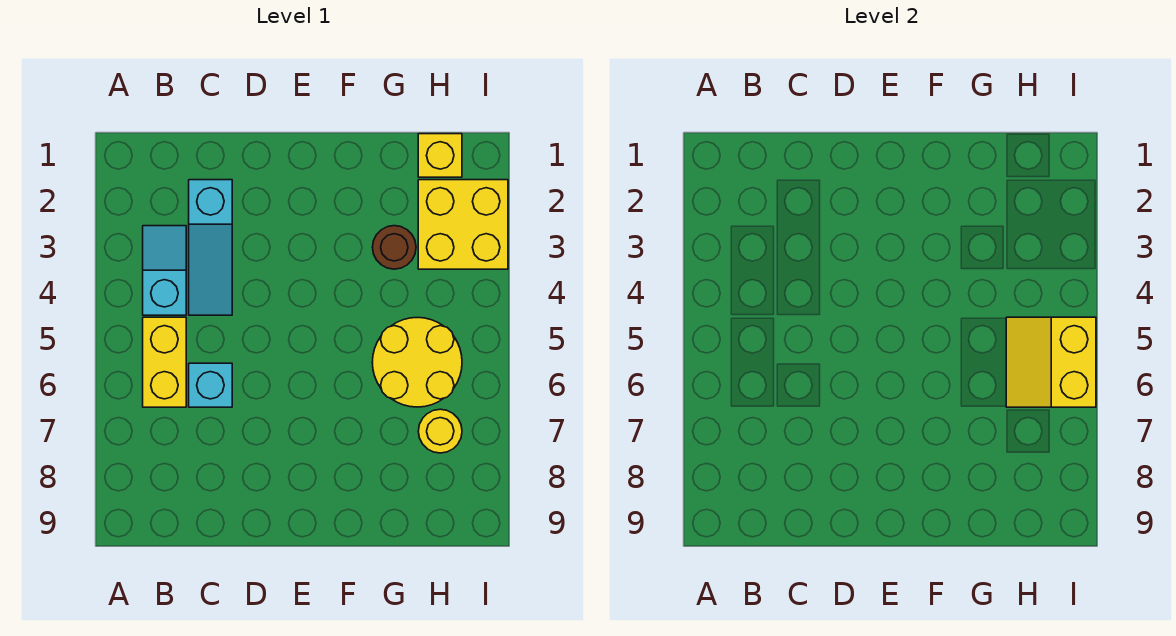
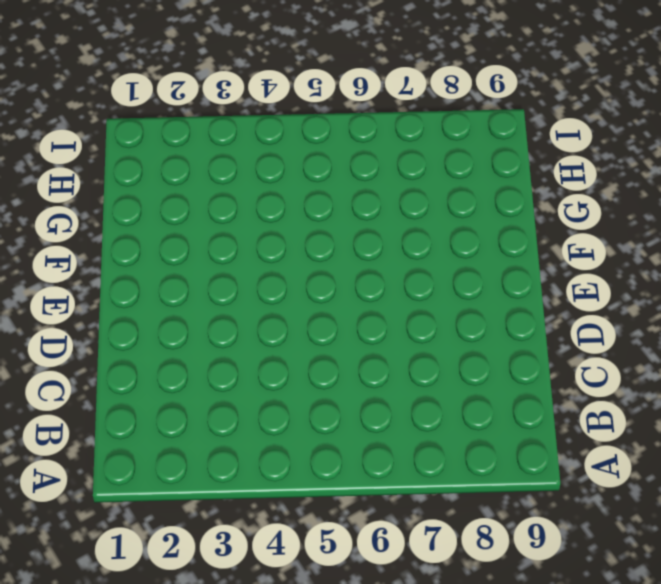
none -> cyan 1x2 slope [143,226,186,315]
none -> yellow 1x2 brick [143,317,186,407]

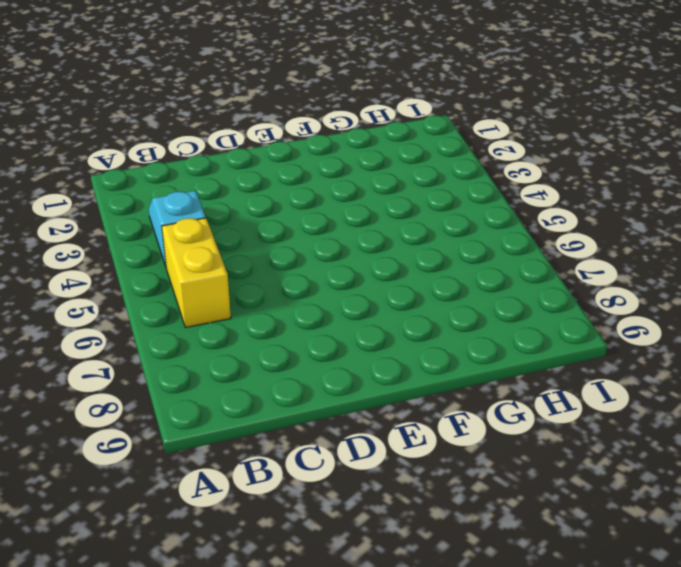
none -> cyan 1x3 slope [189,180,232,315]
none -> cyan 1x1 brick [189,363,232,407]

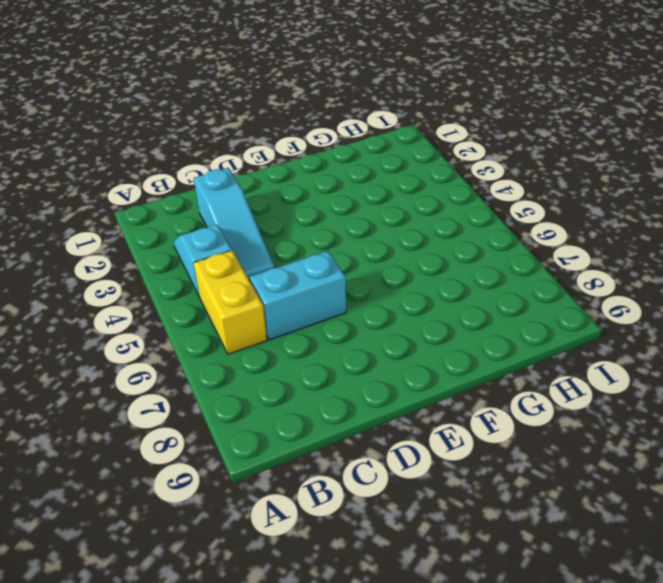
cyan 1x2 brick [250,251,346,340] -> cyan 1x1 brick [189,363,232,407]
none -> brown 1x1 round brick [372,226,416,269]
none -> yellow 2x2 round brick [372,317,462,407]

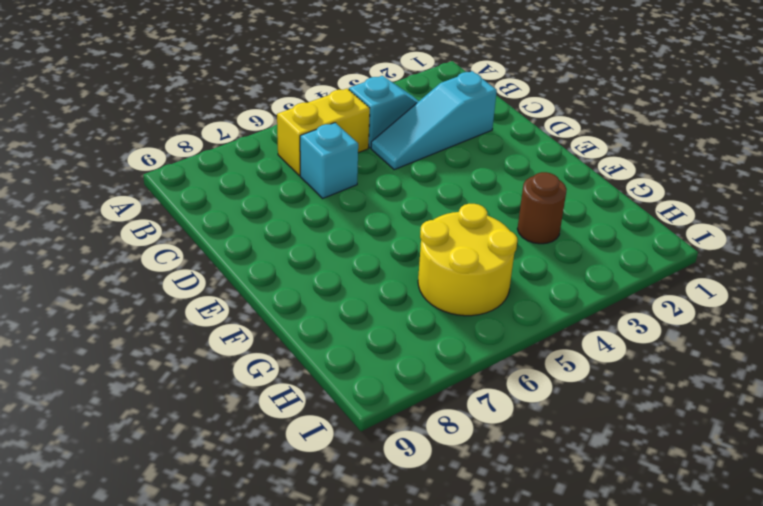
none -> yellow 1x1 brick [418,134,462,177]
none -> yellow 2x2 brick [418,180,508,269]

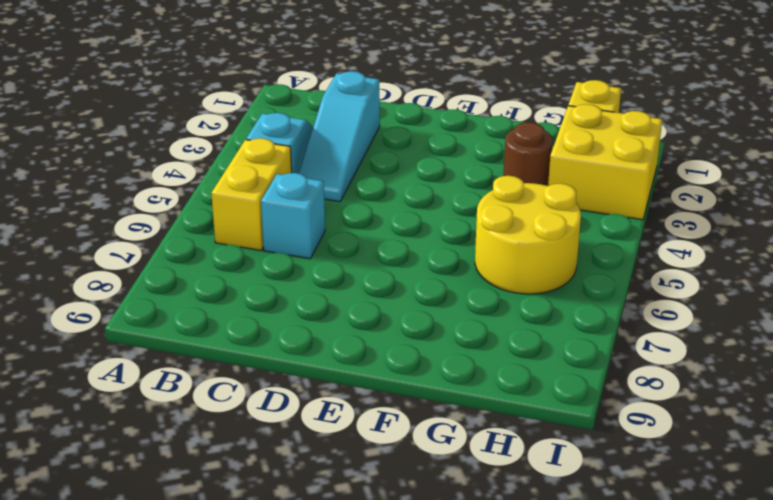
none -> yellow 1x1 round brick [418,409,462,453]
none -> yellow 2x2 slope [1006,317,1096,407]

